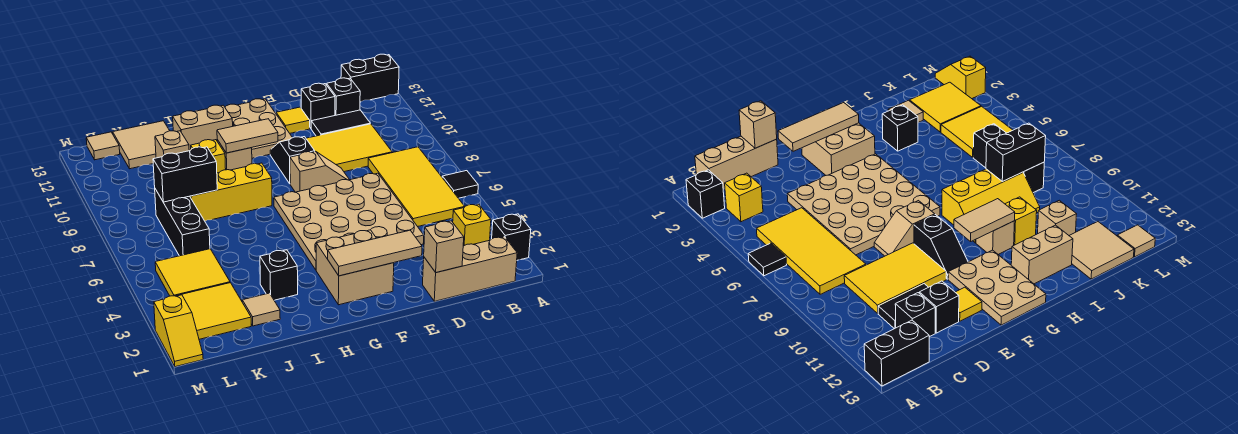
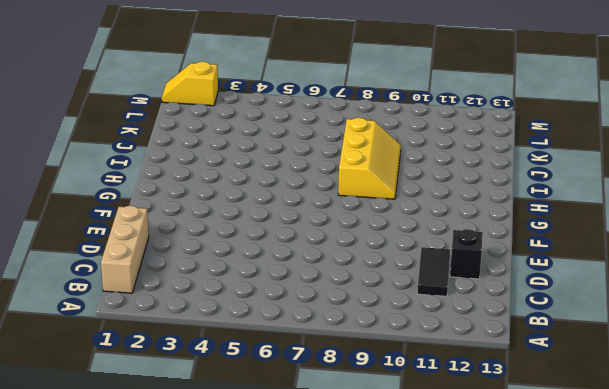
none -> black 1x1 brick [492,214,531,260]
none -> black 1x1 tile [442,171,478,198]
none -> black 1x2 brick [341,54,399,102]
none -> yellow 1x1 brick [453,204,491,246]

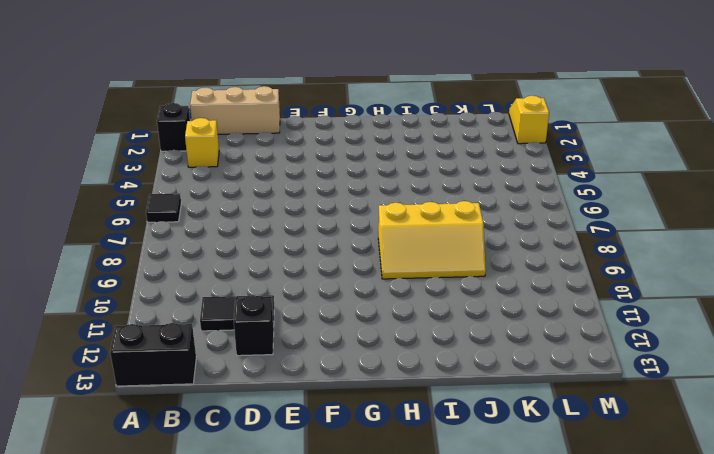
none -> yellow 2x4 tile [368,147,465,227]
none -> yellow 2x3 tile [306,124,392,172]
none -> black 1x1 brick [327,78,360,115]
none -> tan 4x4 plate [274,173,424,270]

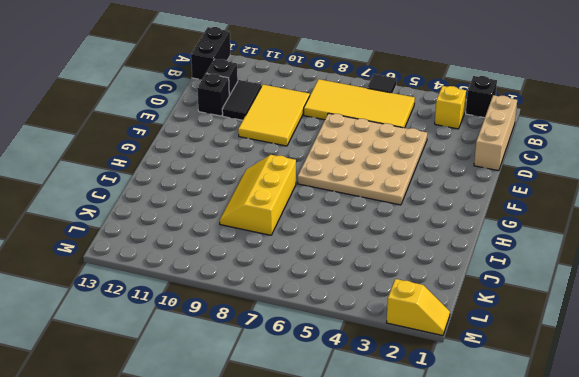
none -> tan 1x2 slope [290,151,349,192]
none -> yellow 1x1 tile [276,107,310,133]
none -> tan 2x2 brick [316,230,394,305]
none -> black 1x2 slope [270,137,315,184]

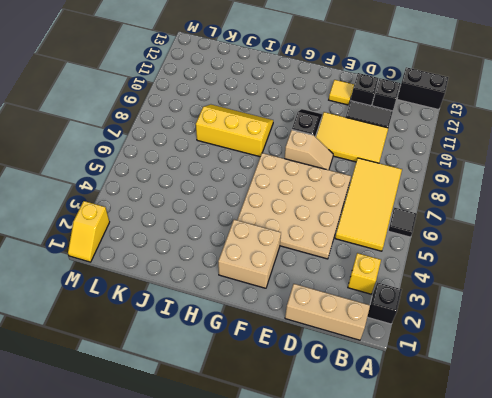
none -> tan 2x3 plate [225,99,292,158]
none -> tan 1x1 brick [217,140,252,170]
none -> tan 1x2 brick [173,105,233,151]
none -> black 1x1 brick [260,250,298,300]

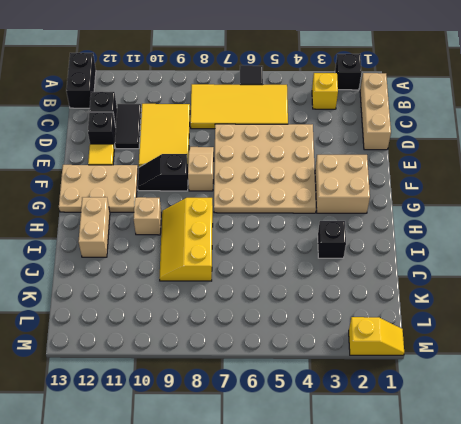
none -> yellow 1x1 brick [191,140,226,173]
none -> tan 1x1 tile [242,293,280,326]
none -> tan 1x1 brick [155,131,189,158]
none -> tan 2x2 tile [113,121,170,169]

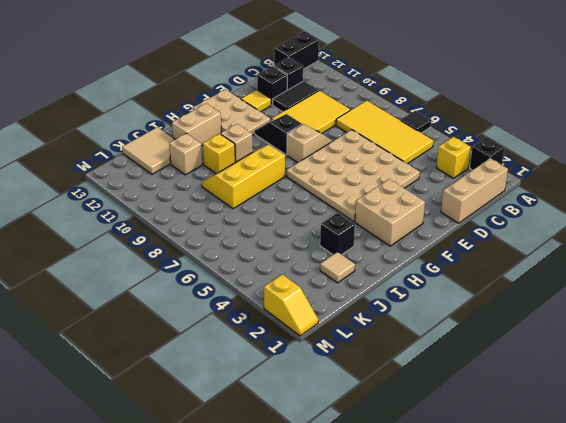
none -> yellow 2x2 tile [177,283,251,339]
none -> yellow 2x2 tile [155,249,230,296]
none -> black 1x3 brick [155,189,210,256]
none -> tan 1x1 tile [86,132,120,160]

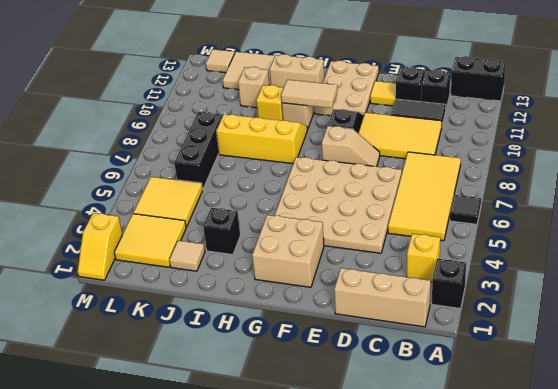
none -> tan 1x1 brick [424,221,464,273]
none -> tan 1x3 tile [328,230,422,276]
none -> black 1x2 brick [153,147,217,202]

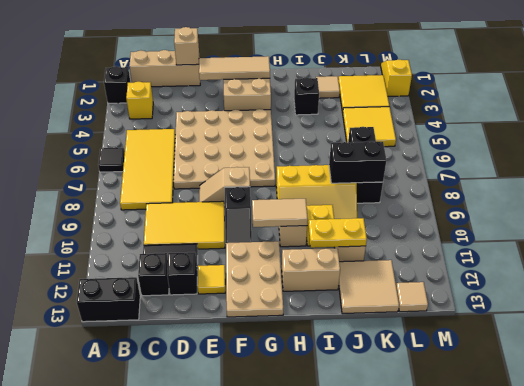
yellow 1x2 plate [309,218,367,248] -> none

